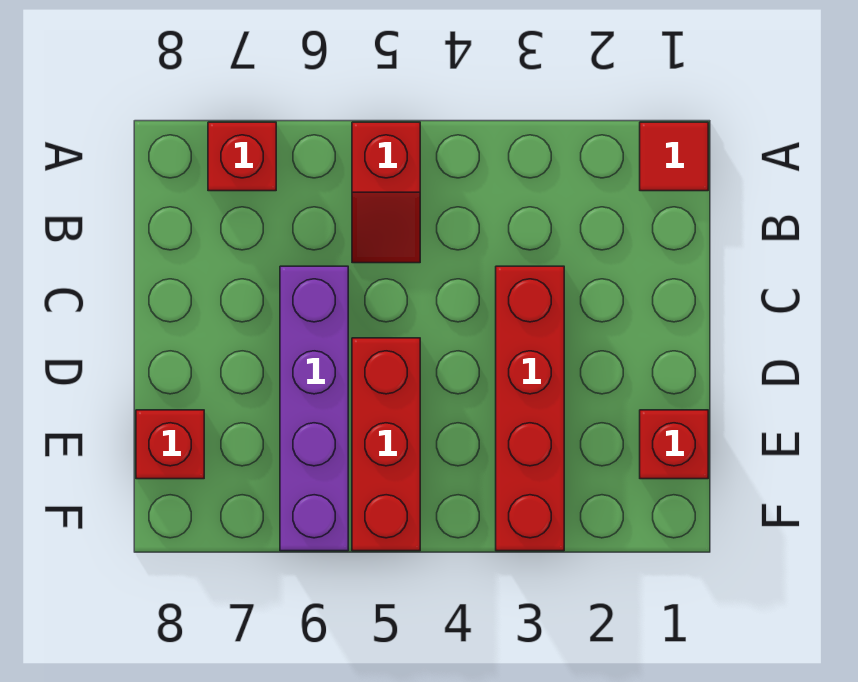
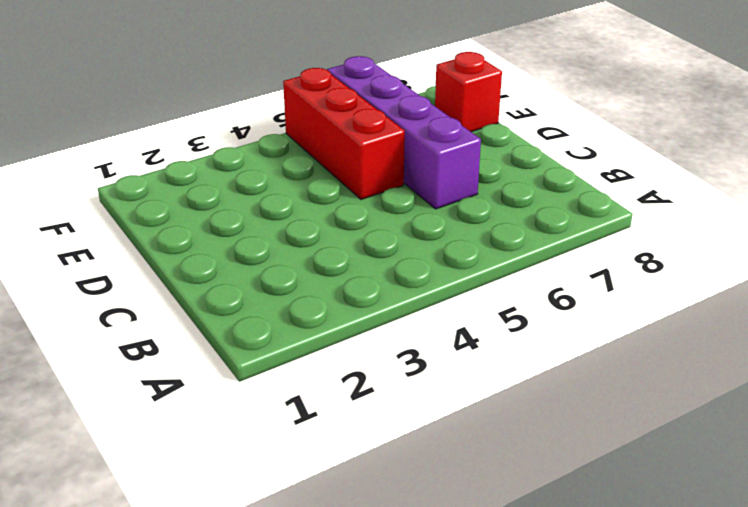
none -> red 1x1 tile [640,122,708,191]
none -> red 1x2 slope [352,122,420,263]

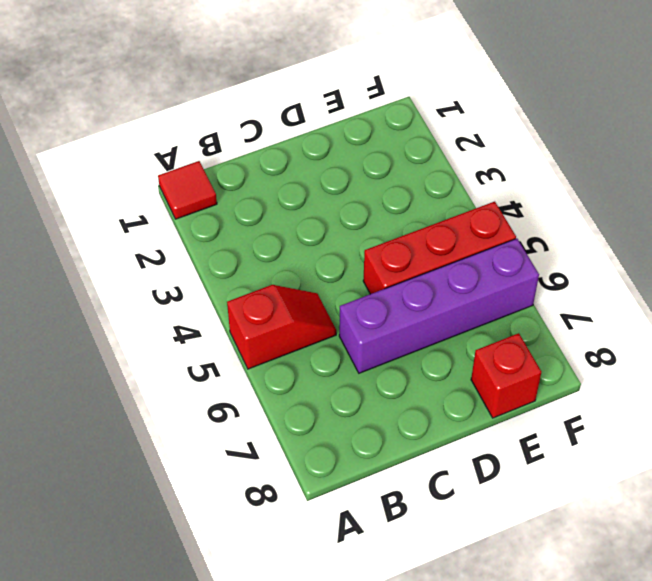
none -> red 1x1 brick [208,122,276,191]
none -> red 1x4 brick [496,266,564,551]

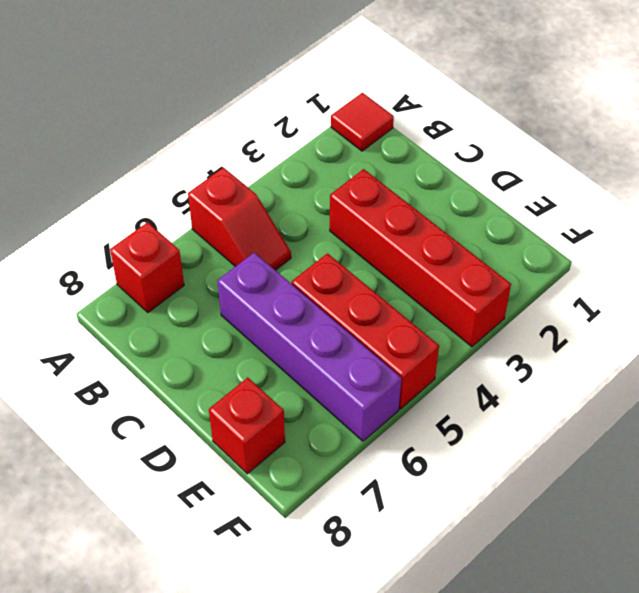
none -> red 1x1 brick [640,410,708,479]

